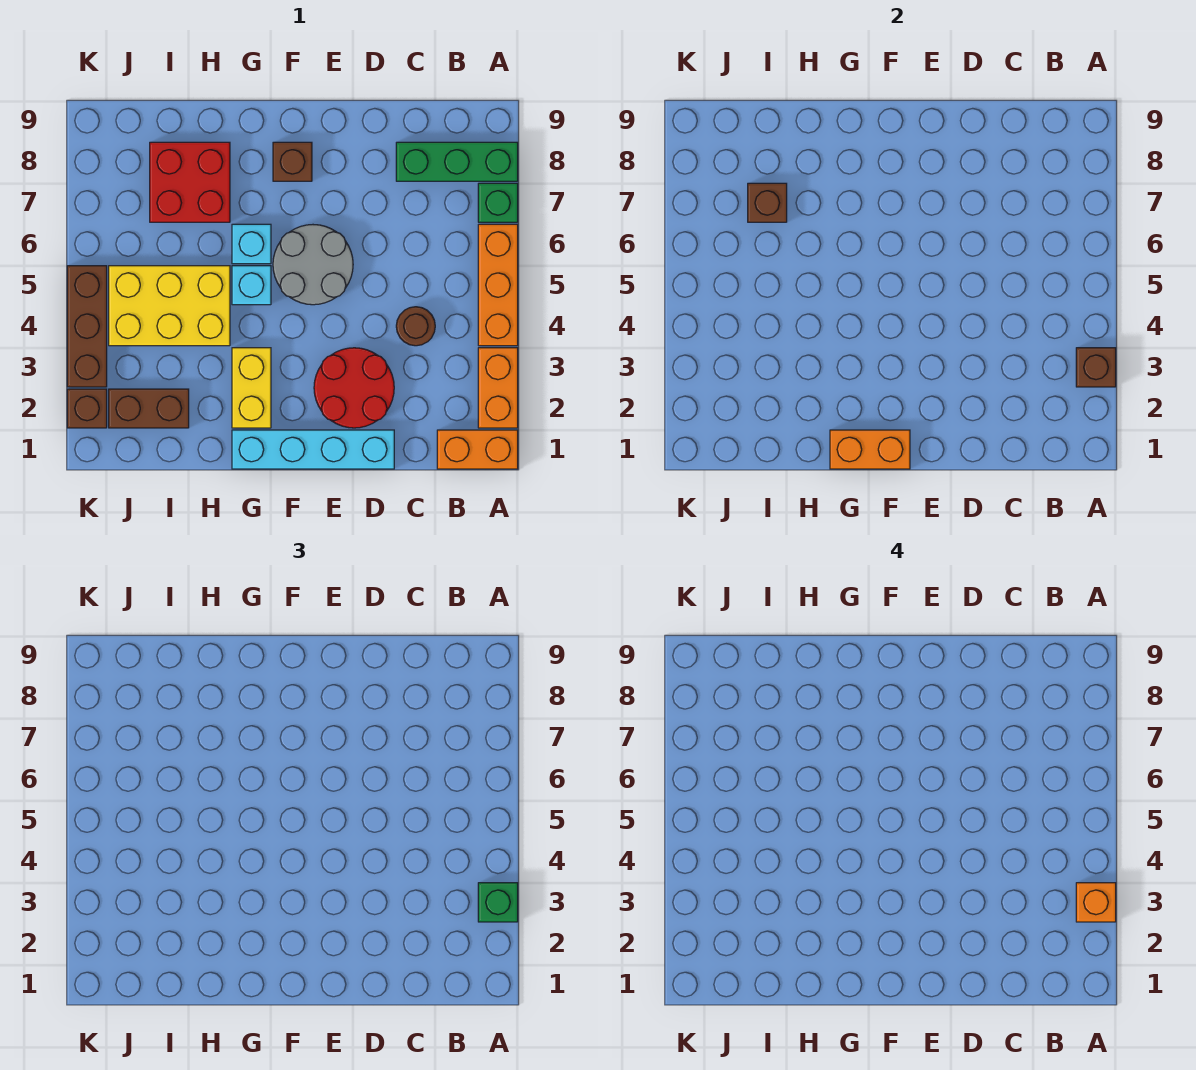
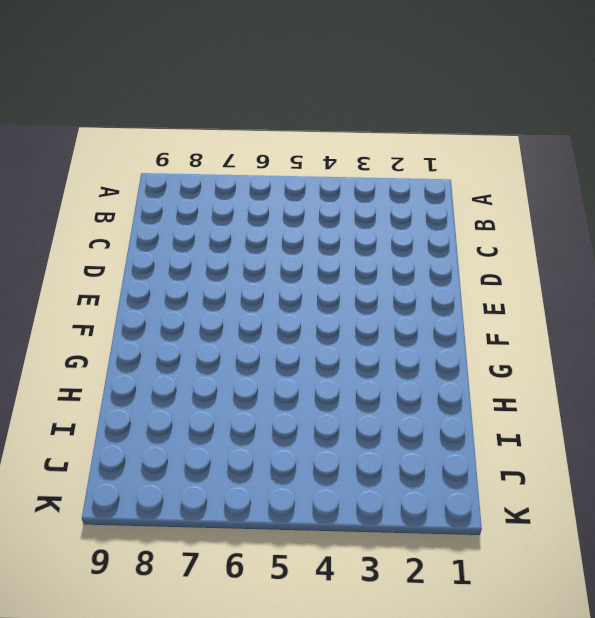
none -> orange 1x2 brick [437,430,518,469]
none -> orange 1x2 brick [478,348,518,428]
none -> orange 1x3 brick [478,224,518,346]

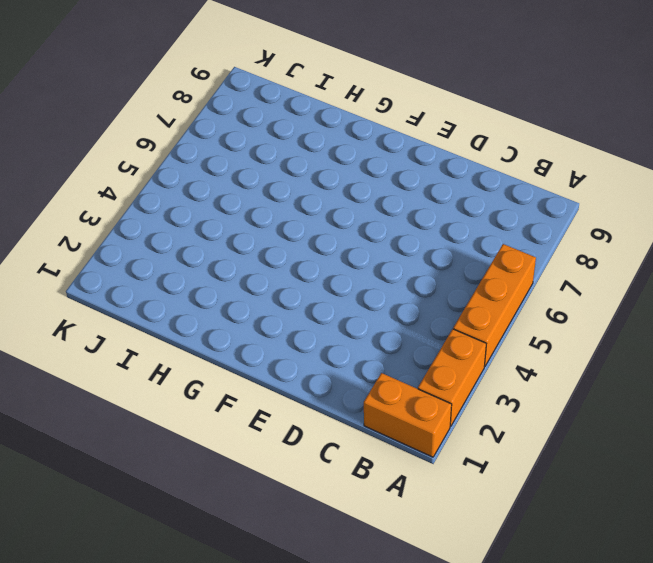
none -> green 1x1 brick [478,183,518,222]
none -> green 1x3 brick [396,142,518,181]
none -> brown 1x1 round brick [396,307,435,346]

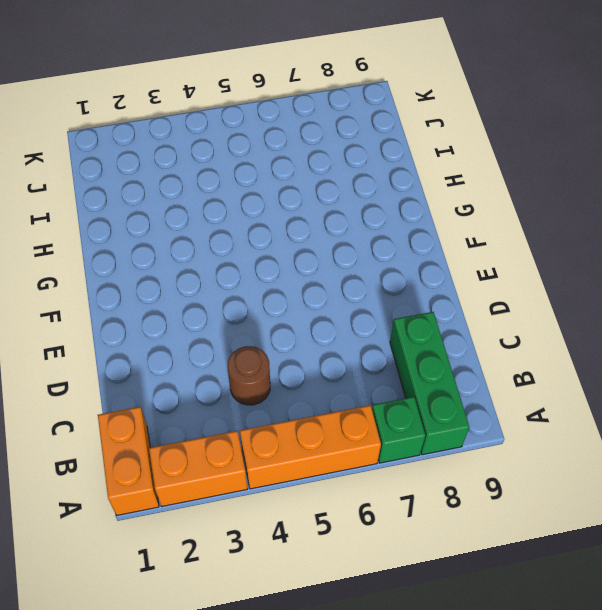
none -> cyan 1x4 brick [232,430,394,469]
none -> red 2x2 round brick [314,348,394,428]
none -> grey 2x2 round brick [273,225,353,305]

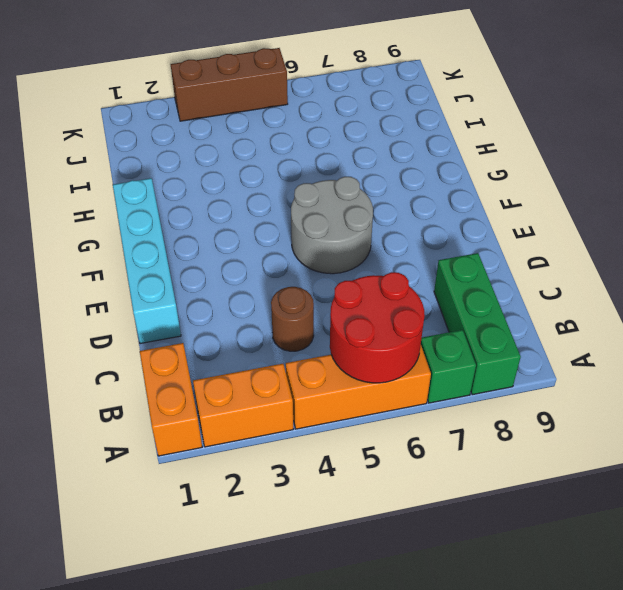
red 2x2 round brick [330,272,425,383] -> red 2x2 round brick moved to [314,348,394,428]
none -> brown 1x1 brick [273,142,312,181]
none -> yellow 1x2 brick [232,348,271,428]
none -> cyan 1x1 brick [232,266,271,305]

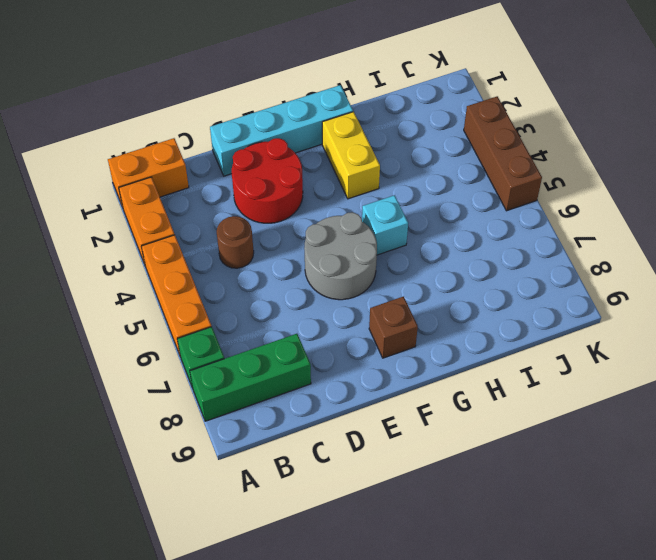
none -> cyan 1x1 brick [232,224,271,264]
none -> yellow 2x3 brick [109,266,230,346]
none -> red 2x2 brick [150,142,230,222]

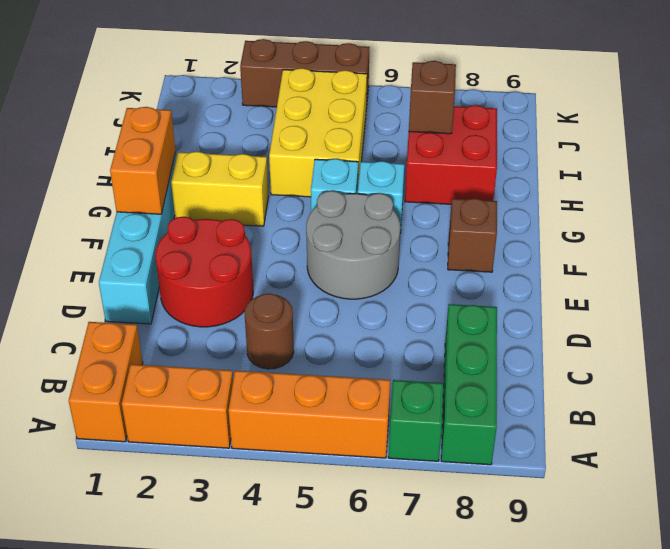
none -> brown 1x2 brick [109,389,189,428]
none -> brown 1x1 brick [67,389,107,428]
none -> brown 1x1 brick [1076,348,1116,387]

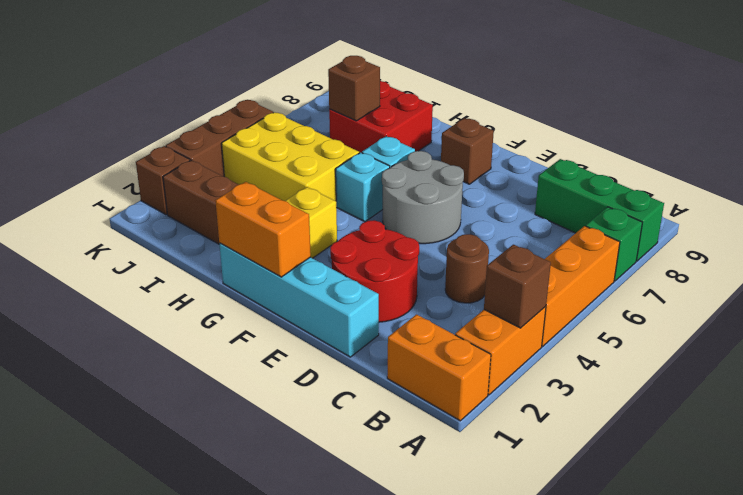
none -> green 1x1 brick [478,883,518,922]
none -> orange 1x1 brick [1076,883,1116,922]

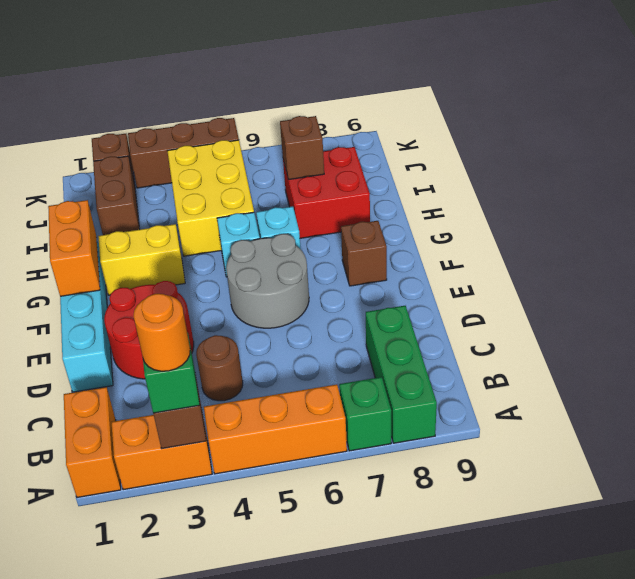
orange 1x1 round brick [134,294,190,371] -> orange 1x1 brick [1076,883,1116,922]

